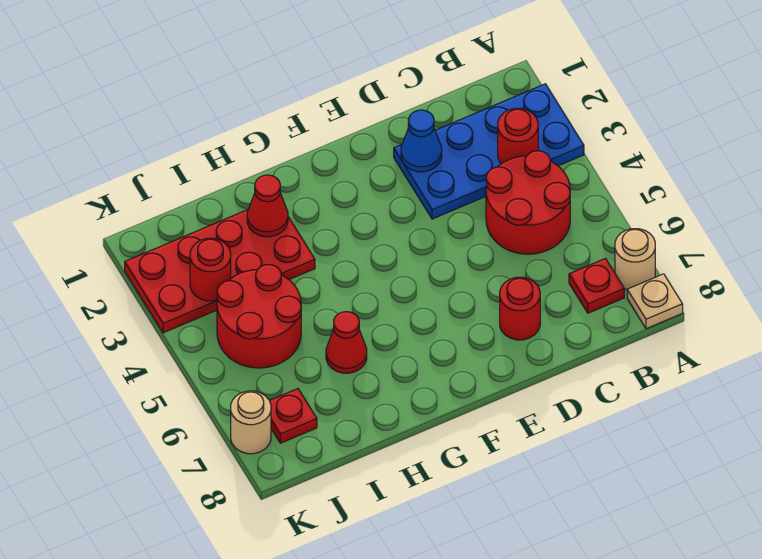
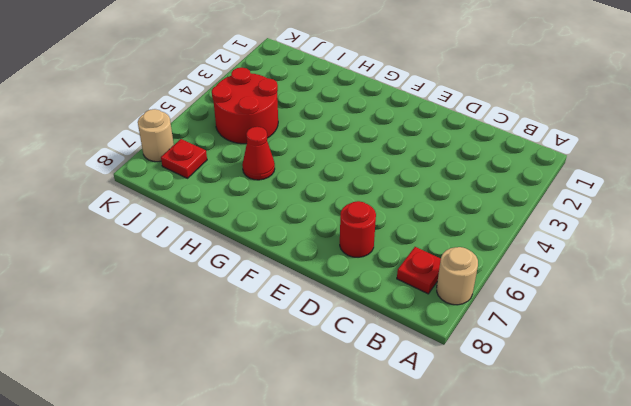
none -> blue 2x4 plate [394,84,584,219]
none -> tan 1x1 plate [627,274,683,329]
none -> red 2x2 round brick [486,151,570,254]

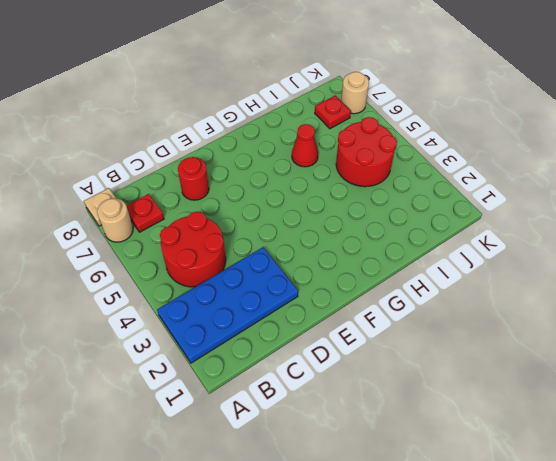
none -> red 2x4 plate [125,210,315,333]
none -> red 1x1 round brick [498,108,538,164]
none -> blue 1x1 cone [401,110,442,172]

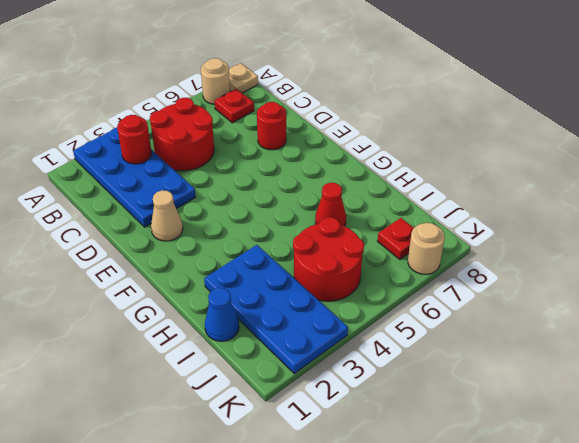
tan 1x1 cone [151,190,183,241] -> none
blue 2x4 plate [204,245,348,373] -> red 2x4 plate [125,210,315,333]
blue 1x1 cone [205,288,239,341] -> blue 1x1 cone moved to [401,110,442,172]
none -> red 1x1 cone [247,175,288,237]
none -> red 1x1 round brick [190,238,231,301]

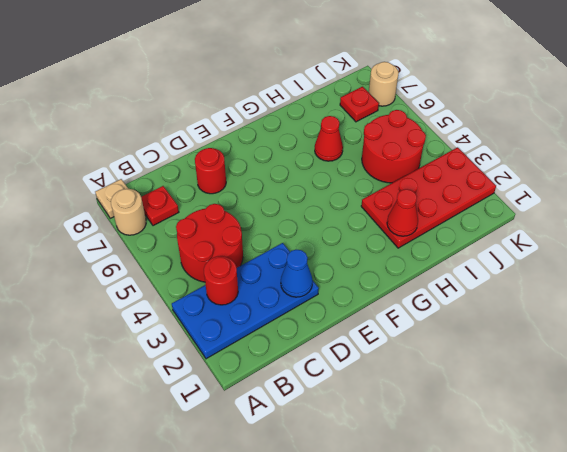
none -> red 1x1 round brick [190,238,231,301]

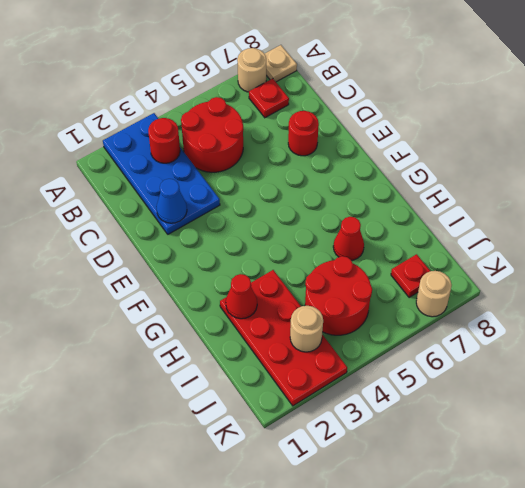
tan 1x1 round brick [290,306,323,352] -> red 1x1 round brick [190,238,231,301]

